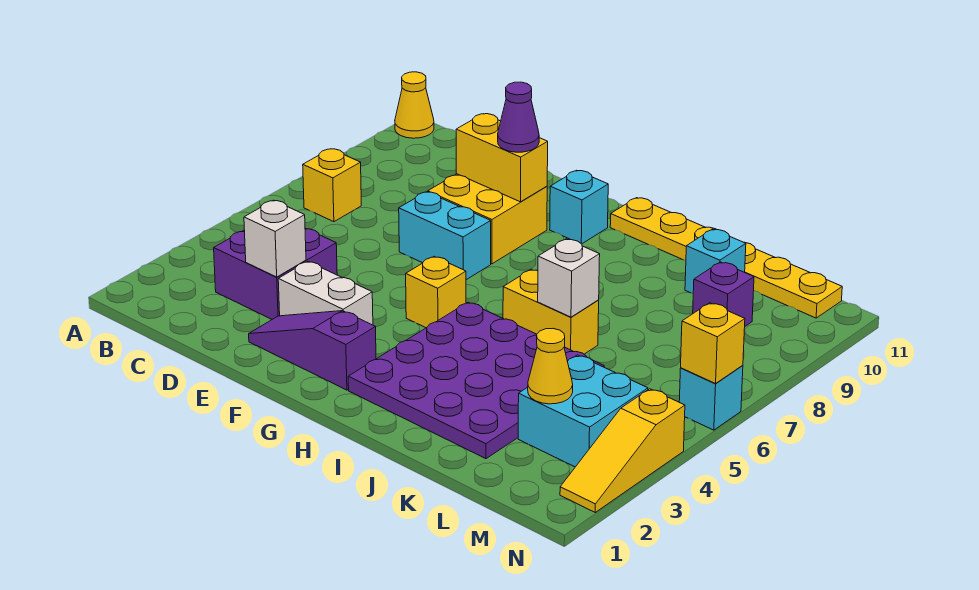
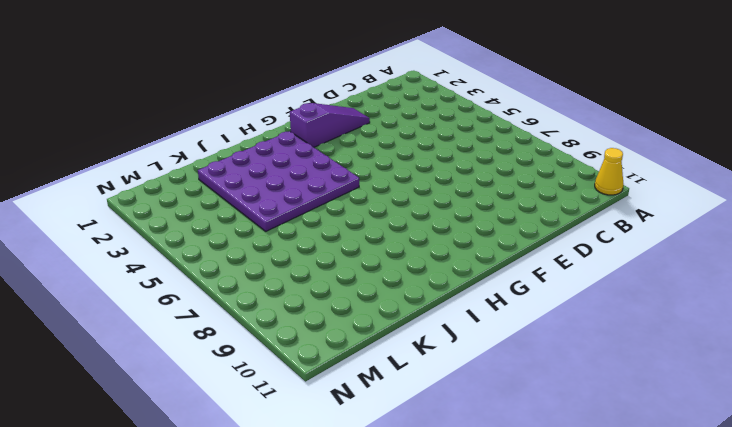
none -> yellow 1x1 brick [303,149,361,222]
none -> purple 2x2 brick [214,228,337,319]
none -> white 1x2 brick [278,261,373,325]

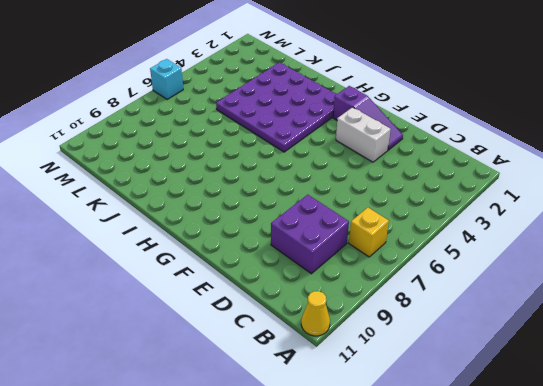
purple 2x2 brick [271,195,349,274] -> purple 2x2 brick moved to [214,228,337,319]
none -> cyan 1x2 brick [399,192,491,280]
none -> yellow 2x2 brick [428,174,547,264]
none -> yellow 1x1 brick [406,257,466,328]

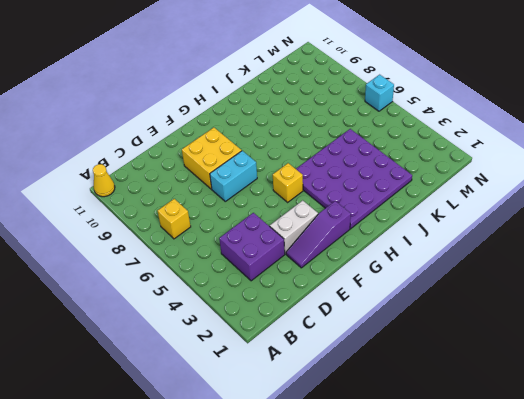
none -> cyan 1x1 brick [550,170,608,244]
none -> yellow 1x6 plate [610,198,842,318]
none -> yellow 1x2 brick [503,270,599,354]

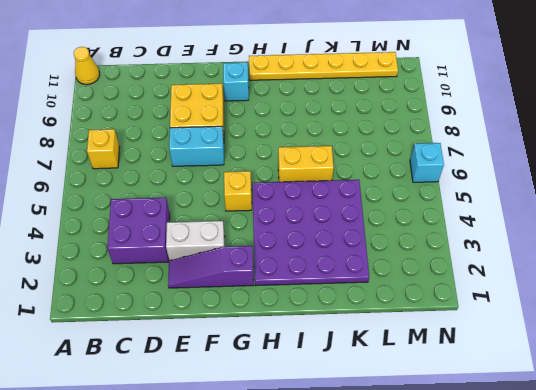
none -> cyan 1x1 brick [685,229,746,293]
none -> cyan 2x2 brick [518,355,648,467]
none -> purple 1x1 brick [693,262,754,326]

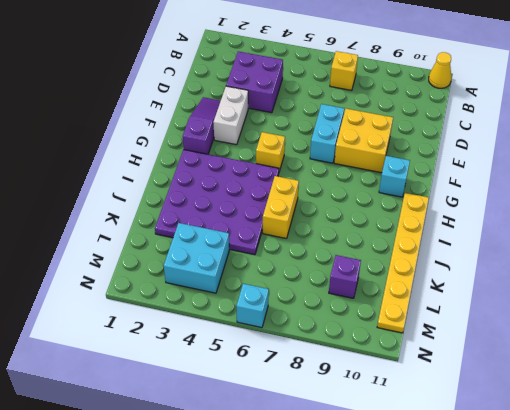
none -> cyan 1x1 brick [685,229,746,293]
none -> yellow 1x3 slope [560,389,685,512]
none -> white 1x1 brick [244,200,306,277]

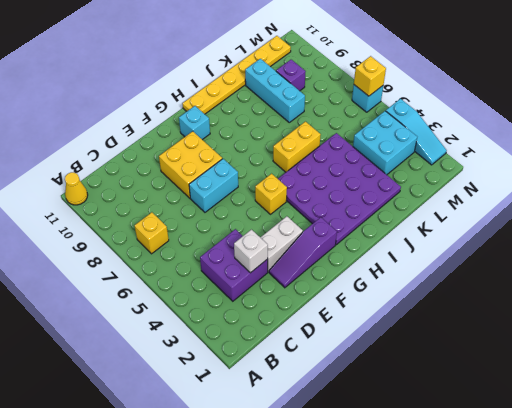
cyan 1x3 brick [245,59,305,122] -> cyan 1x1 brick [685,229,746,293]
cyan 1x3 slope [386,99,447,165] -> yellow 1x3 slope [560,389,685,512]
none -> yellow 1x2 brick [456,114,548,202]
none -> white 1x1 brick [538,239,600,317]
none -> yellow 1x1 cone [528,329,573,404]

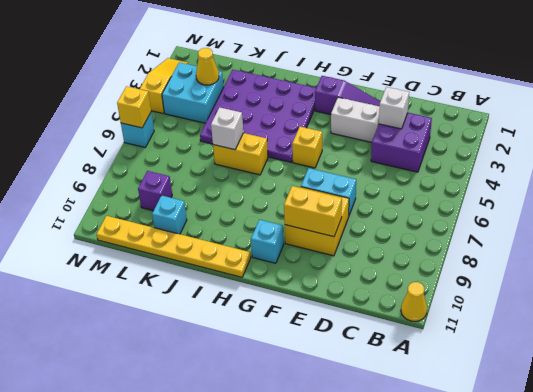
none -> yellow 1x1 brick [303,149,361,222]
none -> purple 1x1 cone [498,82,539,152]

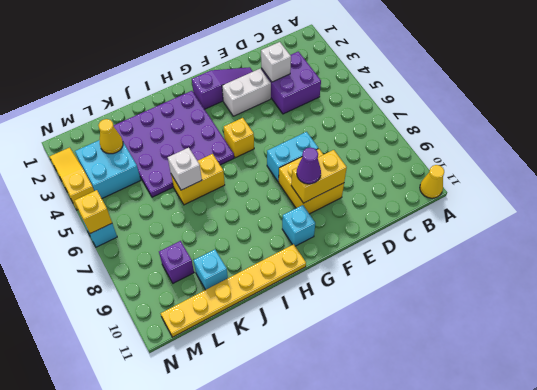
none -> yellow 1x1 brick [303,149,361,222]

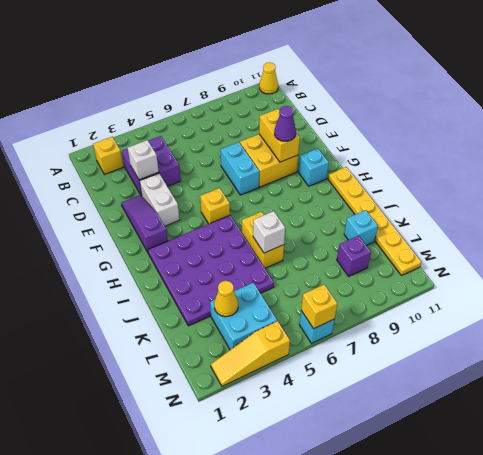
yellow 1x1 brick [93,137,123,174] -> yellow 1x1 brick moved to [303,149,361,222]

